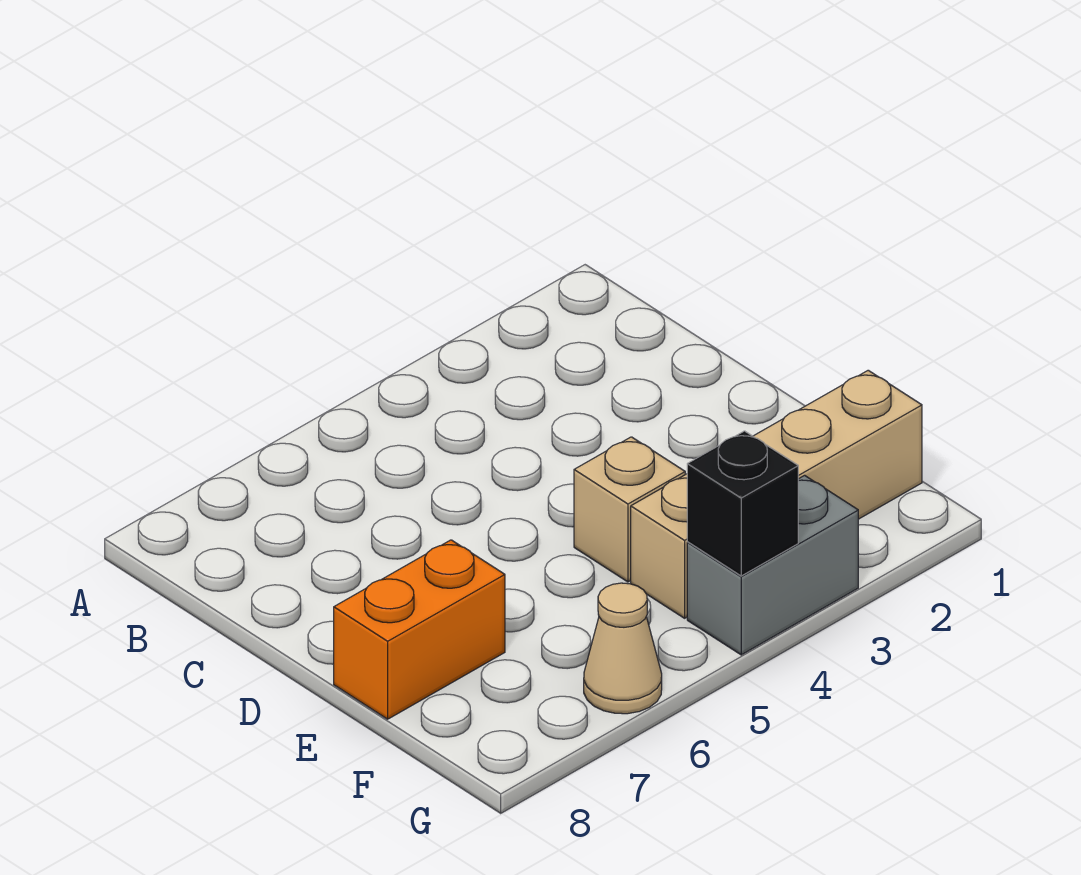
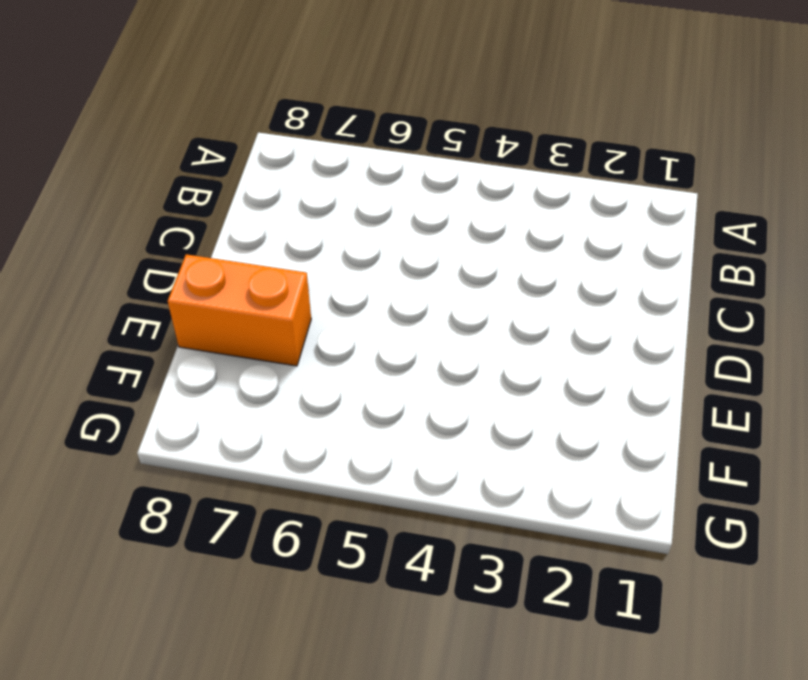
none -> tan 1x1 brick [574,437,685,582]
none -> tan 1x4 brick [631,370,922,618]

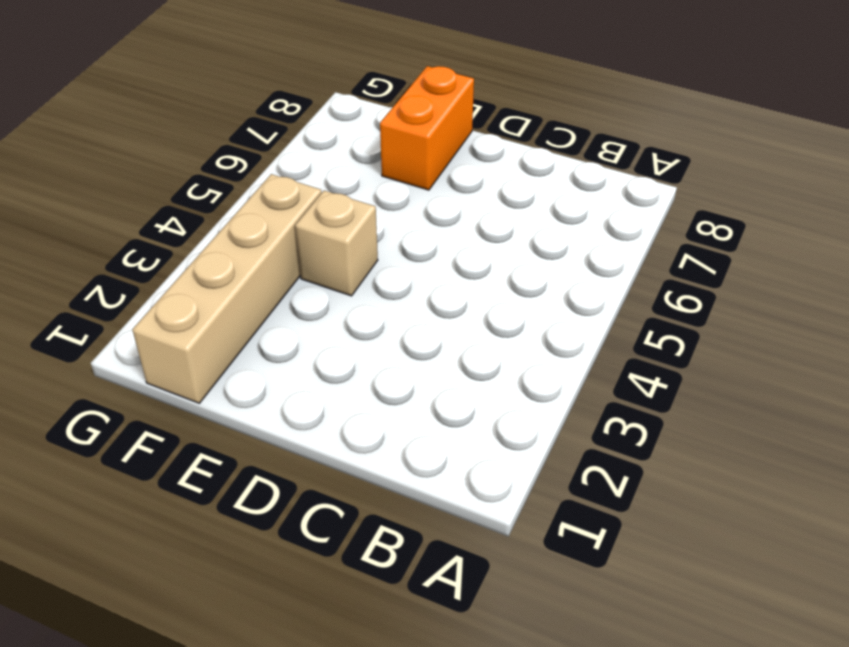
none -> grey 1x2 brick [687,475,858,655]
none -> tan 1x1 cone [584,583,662,714]

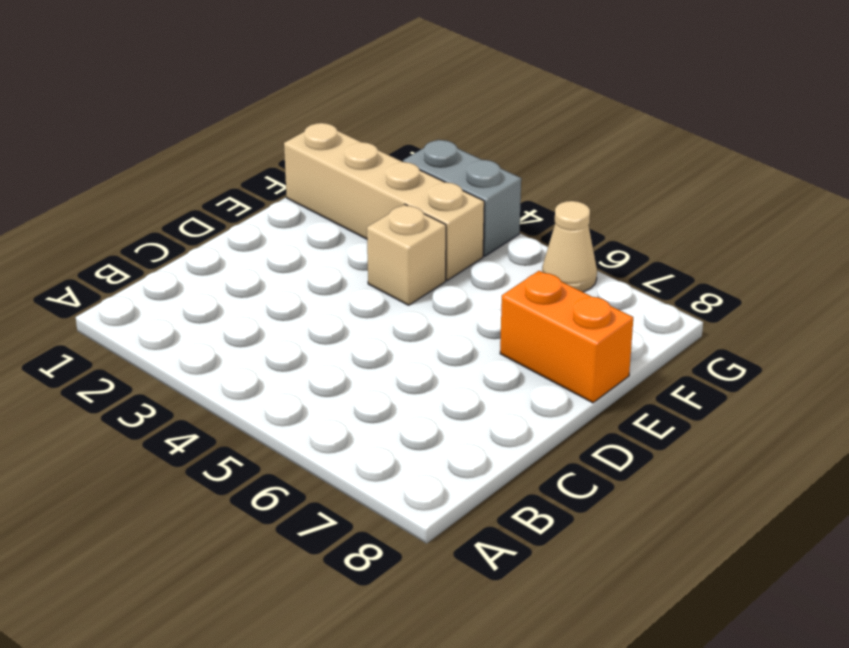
none -> black 1x1 brick [687,431,798,576]

